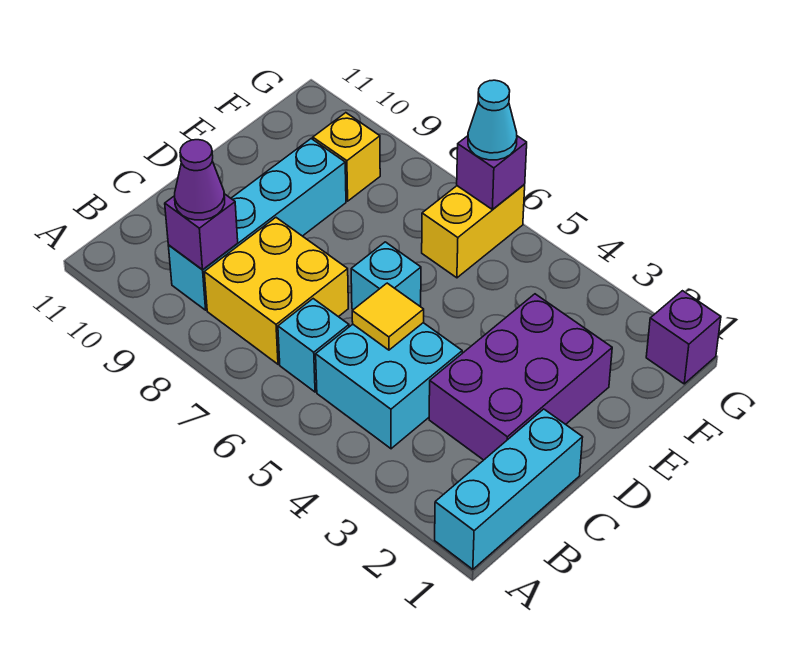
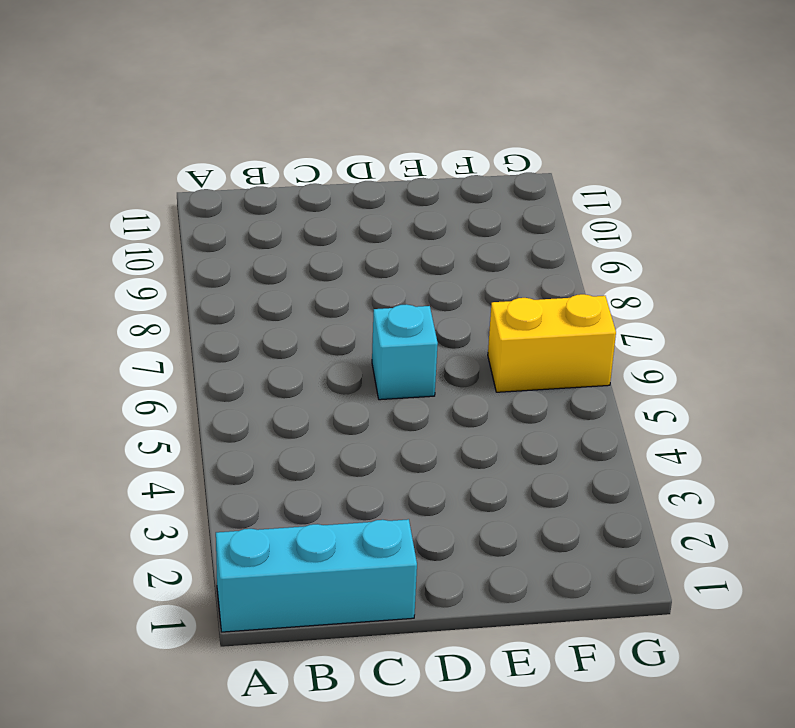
none -> cyan 2x2 brick [316,323,462,449]
none -> cyan 1x1 brick [278,299,349,392]
none -> yellow 2x2 brick [204,218,348,364]

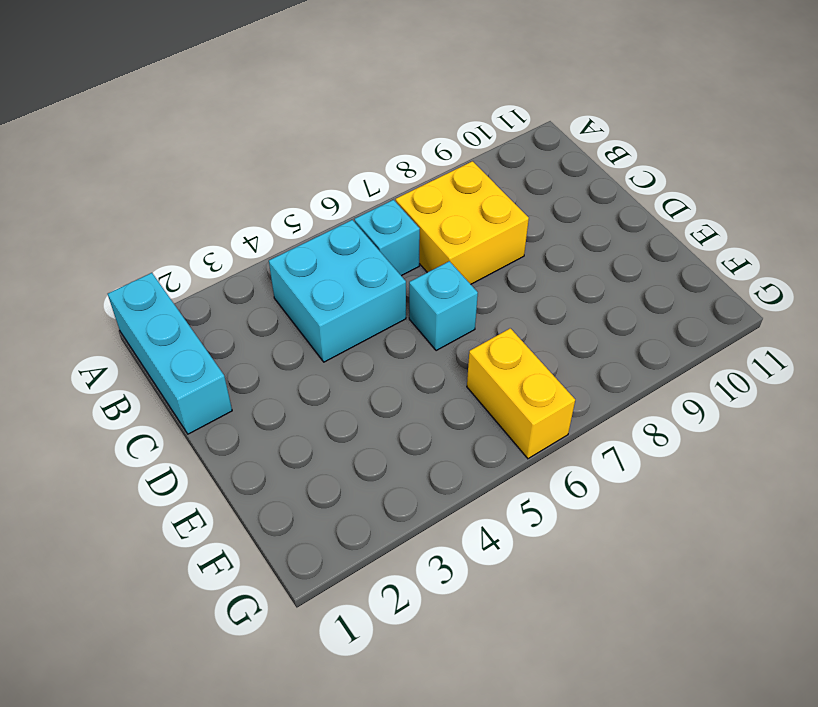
none -> cyan 1x4 brick [168,139,346,310]
none -> purple 2x3 brick [429,294,612,460]
none -> yellow 1x1 brick [313,113,380,201]

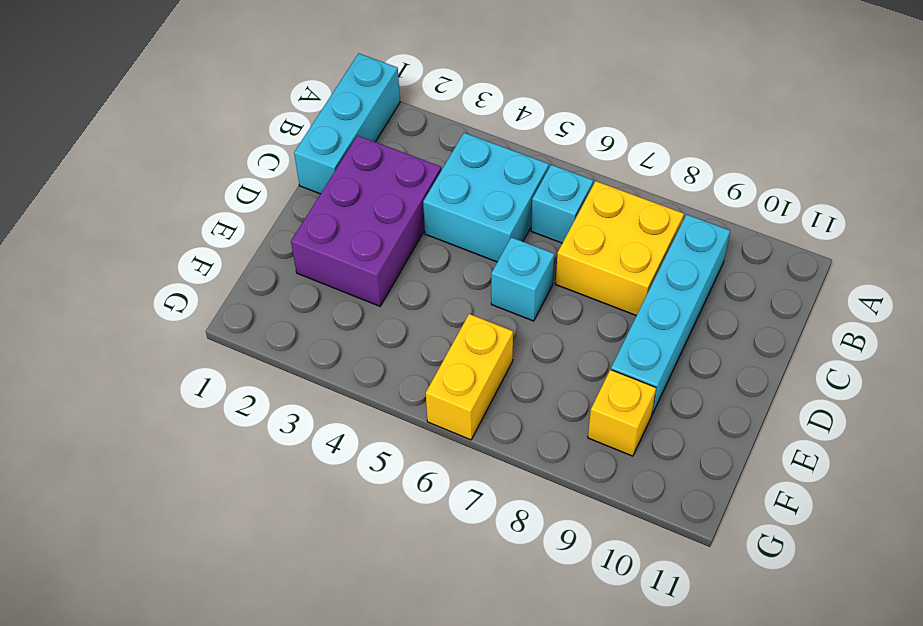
none -> purple 1x1 brick [646,291,721,384]
none -> purple 1x1 brick [165,194,238,270]
none -> yellow 1x1 tile [352,283,424,350]

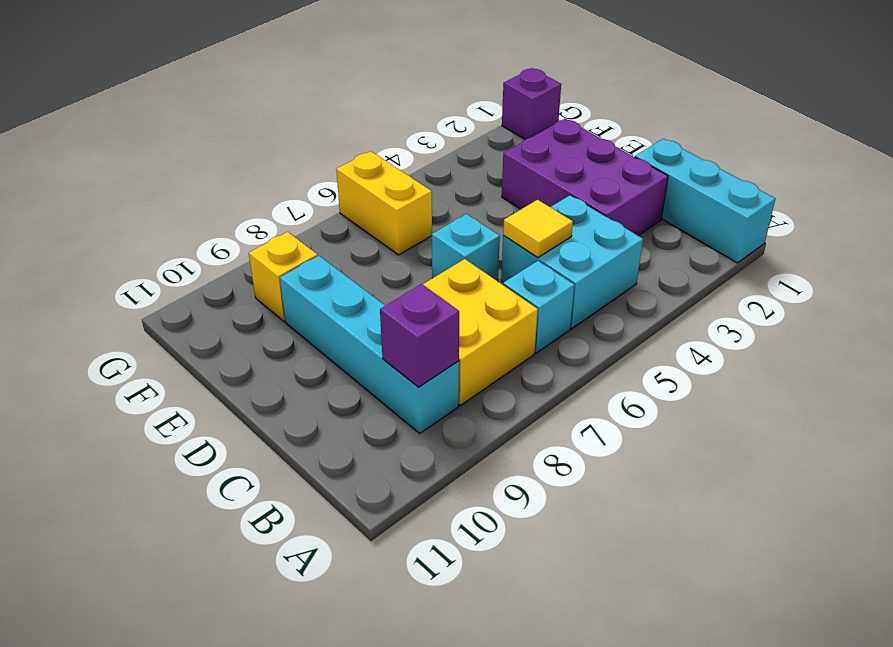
none -> purple 1x1 brick [457,136,527,209]
none -> purple 1x1 cone [175,140,225,220]
none -> cyan 1x1 cone [468,80,517,160]

